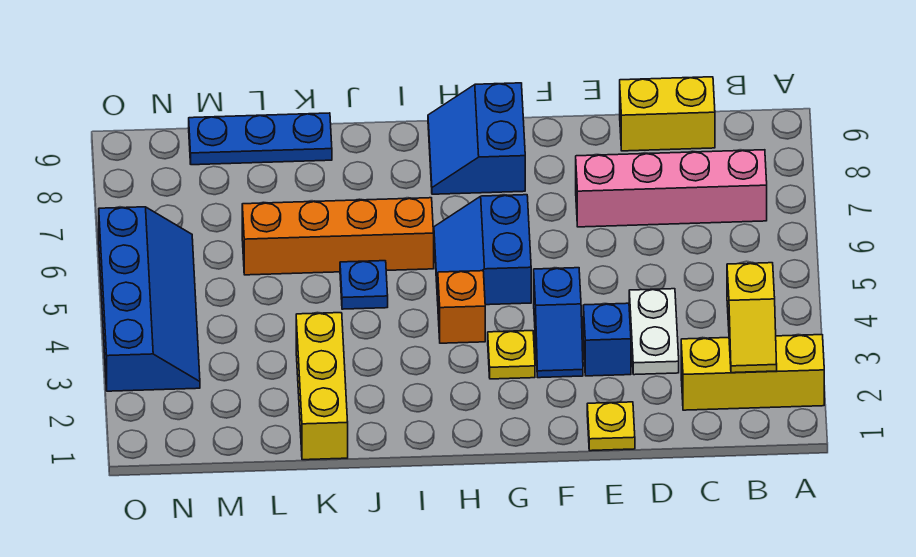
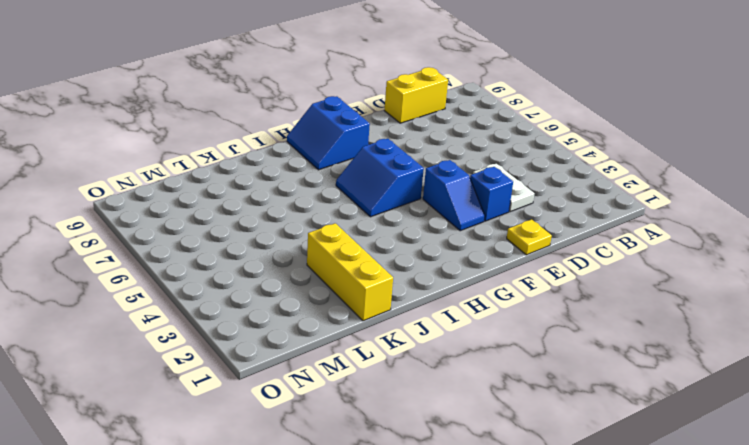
none -> yellow 1x3 brick [681,335,824,410]
none -> pink 1x4 brick [576,150,767,227]
none -> yellow 1x1 plate [488,331,535,379]

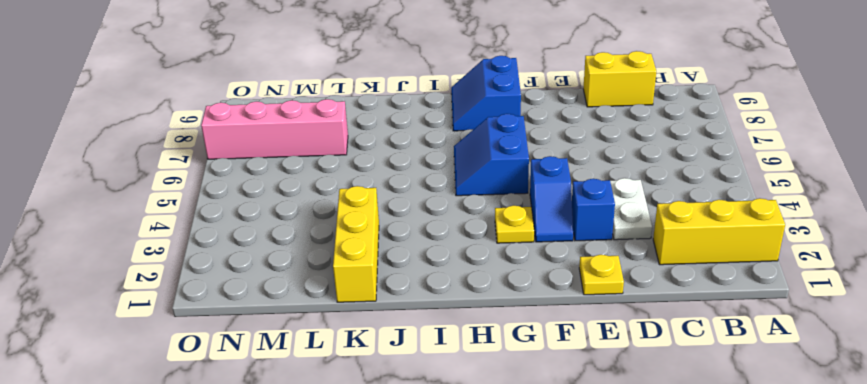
pink 1x4 brick [201,99,348,159] -> pink 1x4 brick moved to [576,150,767,227]
none -> orange 1x1 brick [438,271,485,343]
none -> orange 1x4 brick [242,198,434,275]
none -> blue 1x1 plate [340,261,388,309]

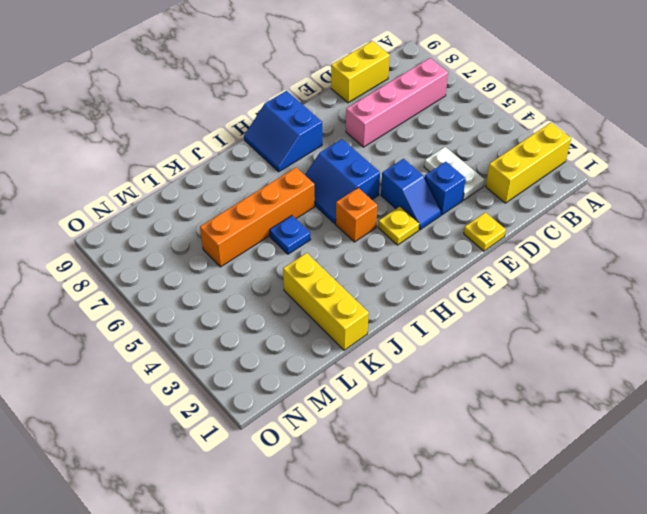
none -> blue 1x3 plate [189,113,332,165]
none -> blue 2x4 slope [99,207,200,391]
none -> yellow 1x2 slope [727,263,777,373]

